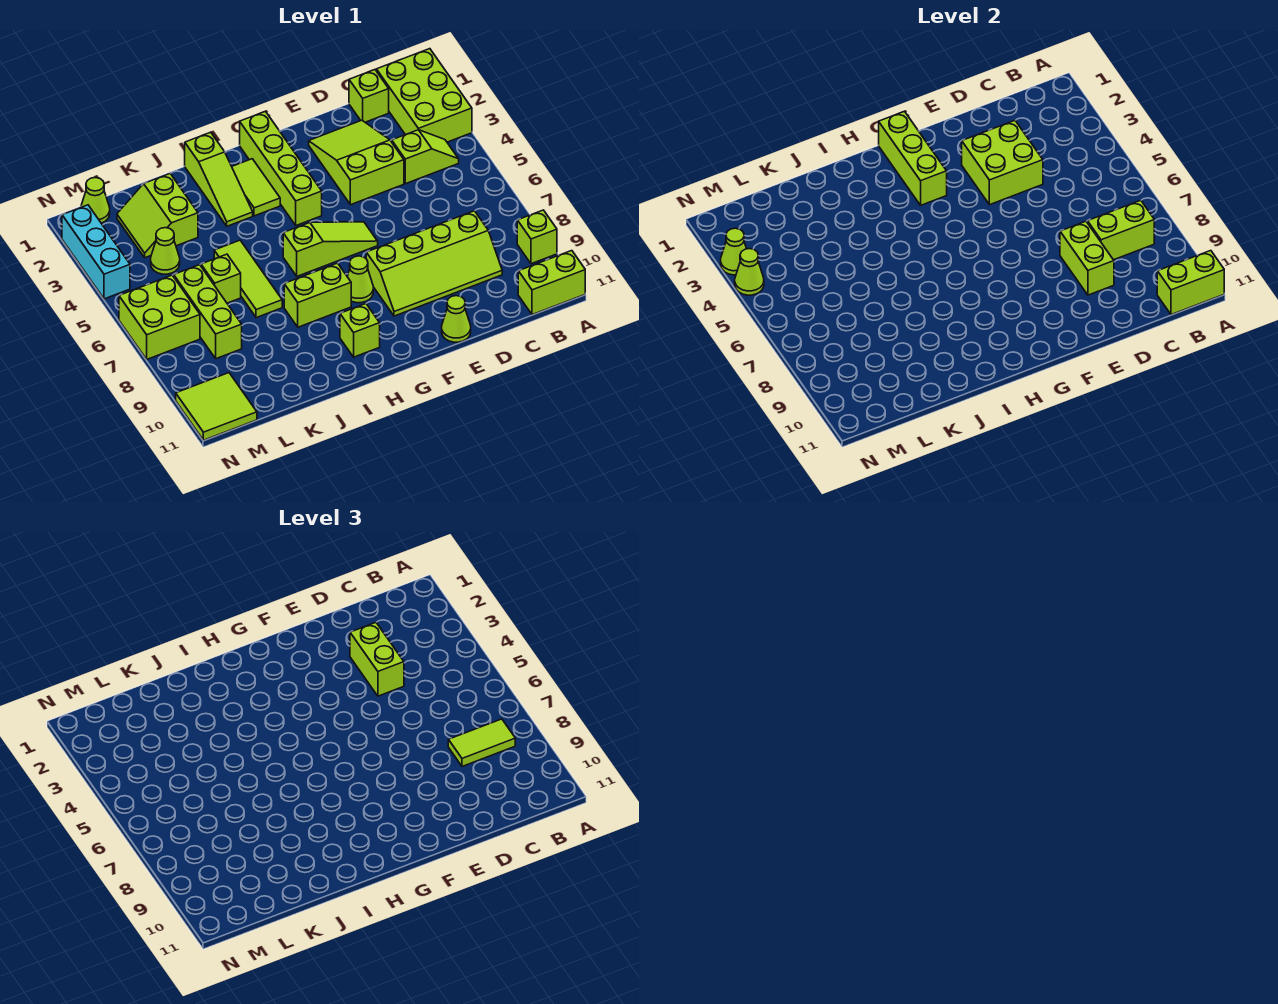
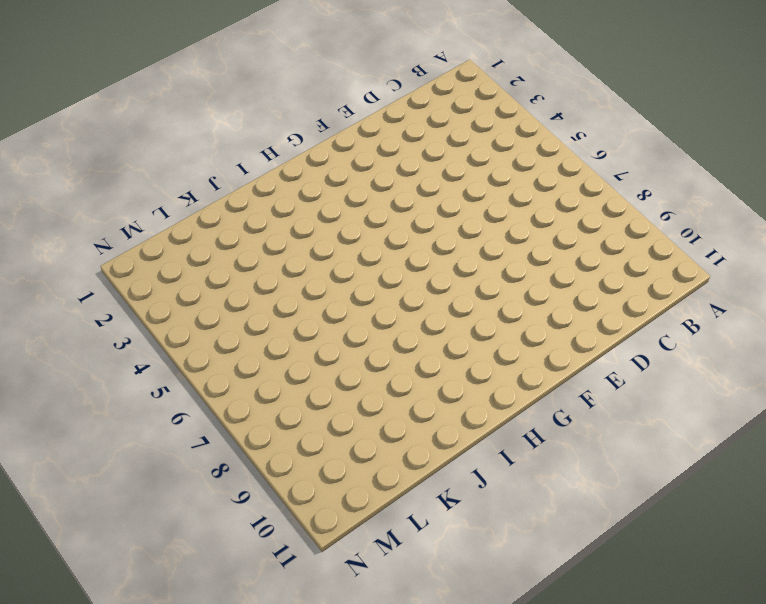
none -> lime 2x3 brick [376,49,472,142]
none -> lime 1x1 brick [517,210,557,264]
none -> lime 1x2 brick [518,251,585,315]
none -> lime 1x2 slope [392,130,459,184]

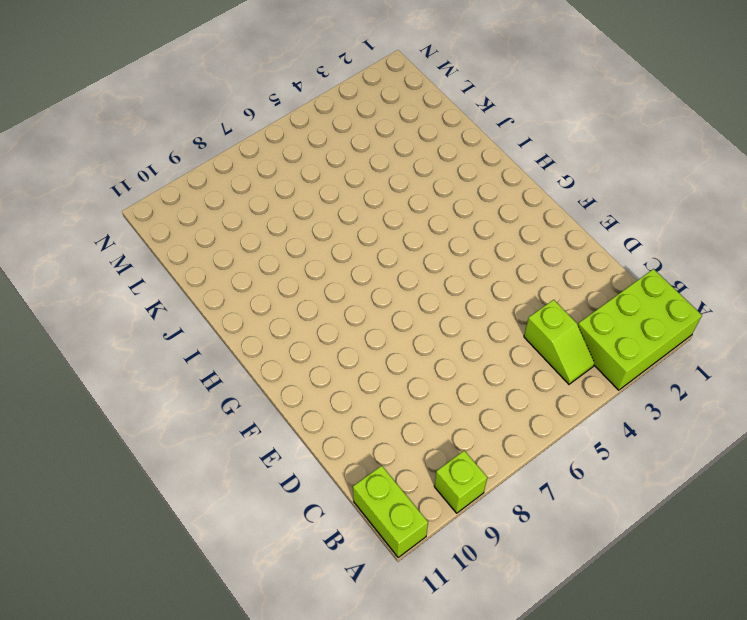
none -> lime 1x1 brick [349,70,389,122]
none -> lime 2x4 slope [366,211,502,316]
none -> lime 2x3 slope [309,120,404,205]
none -> lime 1x1 cone [442,296,471,342]

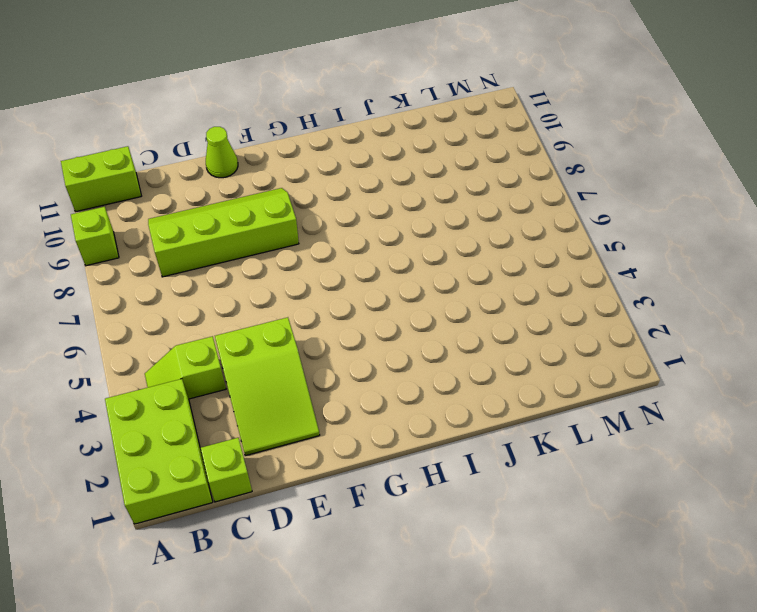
none -> lime 1x3 slope [283,222,378,276]
none -> lime 1x4 brick [240,111,322,225]
none -> lime 1x1 cone [347,256,373,303]
none -> lime 1x2 tile [232,159,280,216]

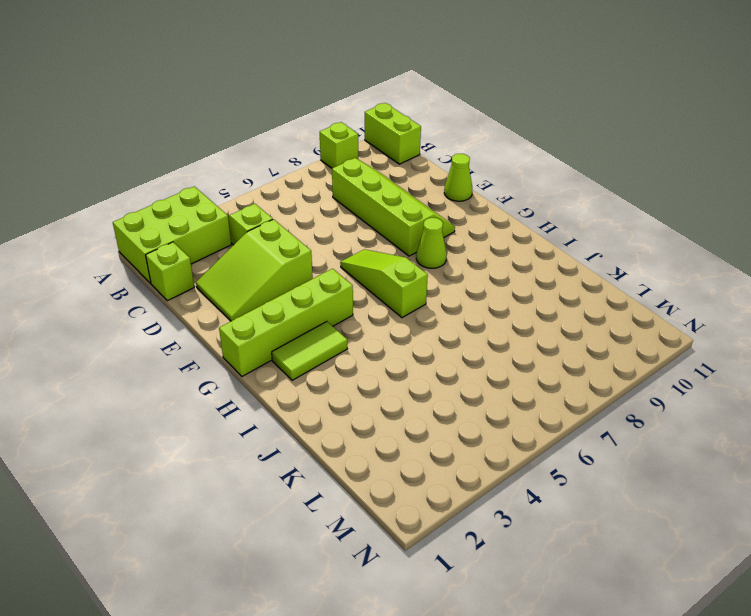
none -> lime 1x2 brick [284,263,351,327]
none -> lime 1x1 brick [340,304,380,357]
none -> lime 1x3 slope [185,132,253,226]
none -> lime 1x3 tile [214,240,282,318]

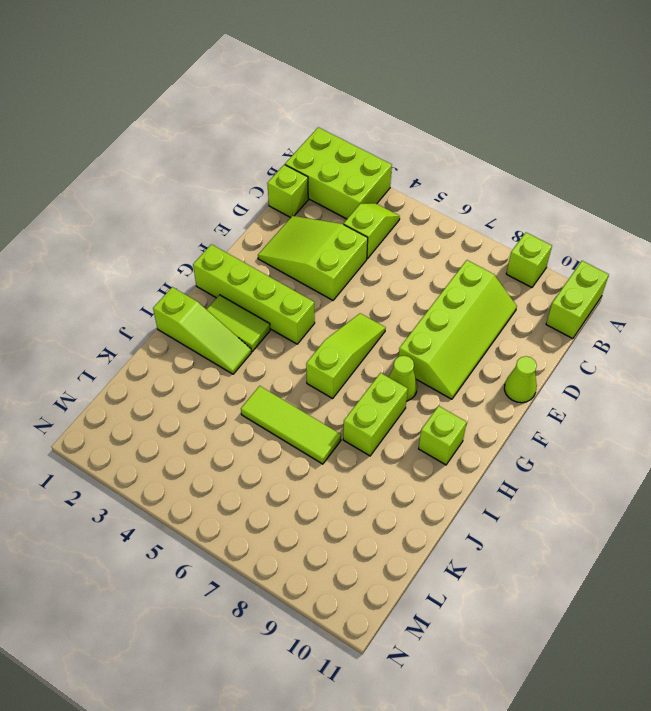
none -> lime 2x2 slope [117,174,198,258]
none -> lime 1x1 brick [201,254,241,303]
none -> lime 1x1 cone [151,228,180,274]
none -> lime 1x3 brick [174,265,242,359]

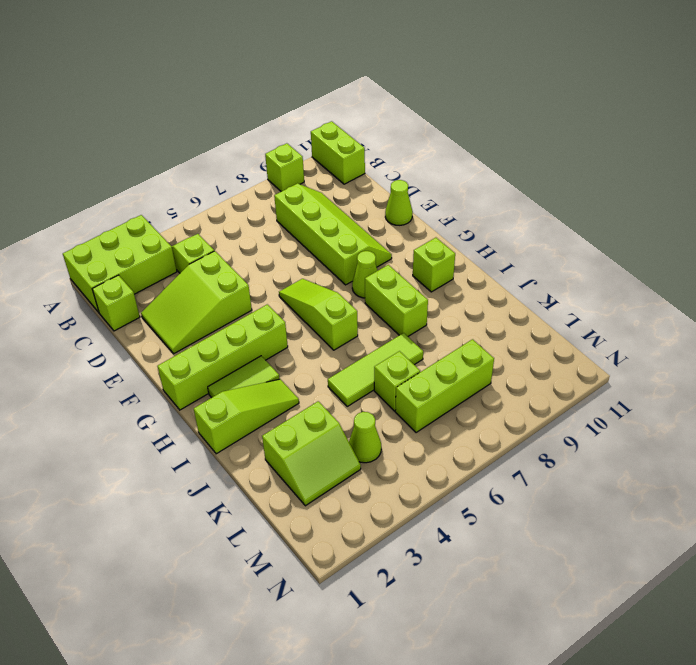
none -> lime 1x1 cone [81,178,110,223]
none -> lime 2x2 brick [119,275,200,359]
none -> lime 2x2 tile [176,373,257,440]
none -> cyan 1x3 brick [62,205,130,299]

